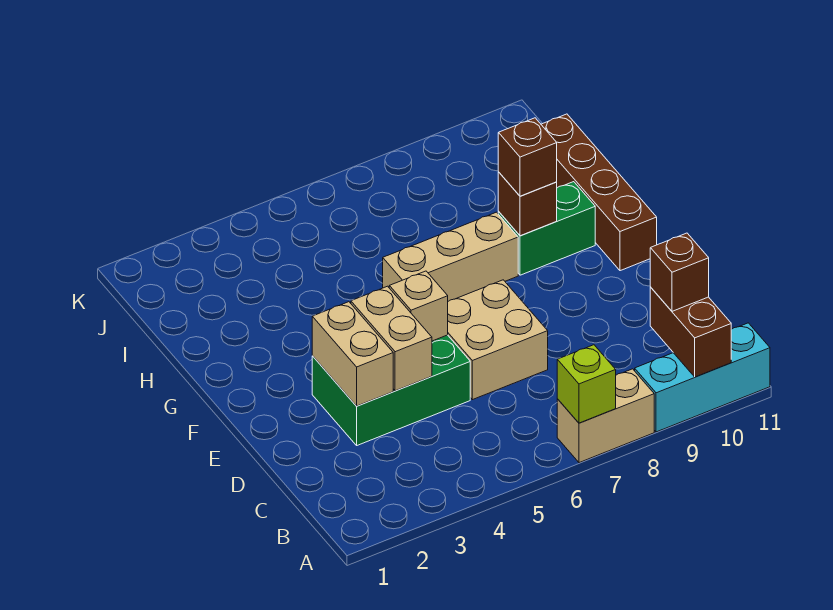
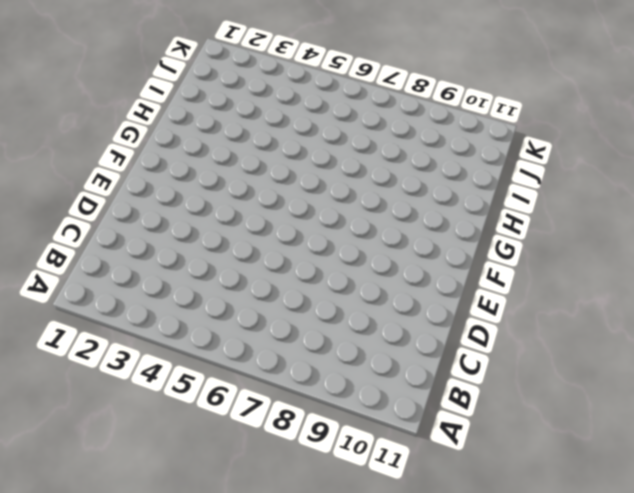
none -> tan 1x2 brick [557,369,654,463]
none -> cyan 1x3 brick [635,323,770,432]
none -> green 2x3 brick [312,335,470,445]

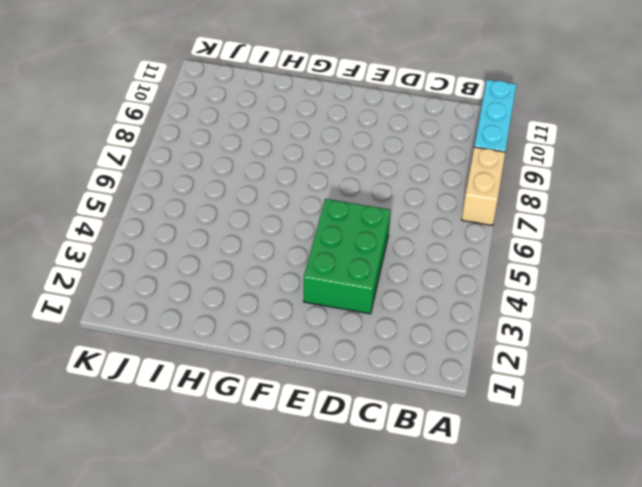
none -> tan 2x2 brick [448,280,548,400]
none -> brown 1x4 brick [541,114,657,271]
none -> tan 1x3 brick [383,212,518,301]

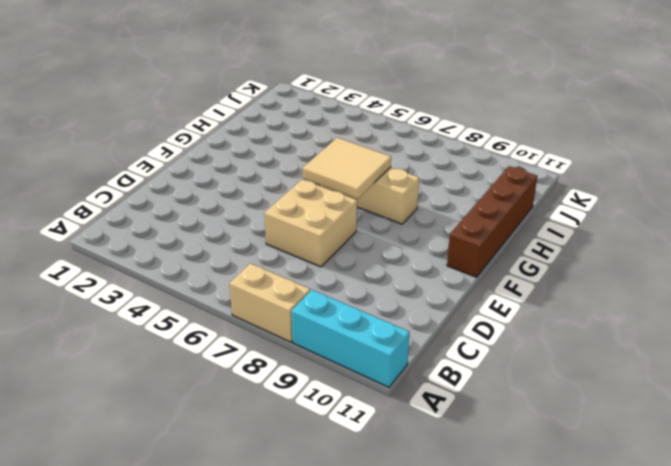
tan 2x2 tile [303,138,391,199] -> none
none -> green 2x3 brick [312,335,470,445]
none -> green 1x2 brick [498,182,595,275]
none -> lime 1x1 brick [557,345,616,423]

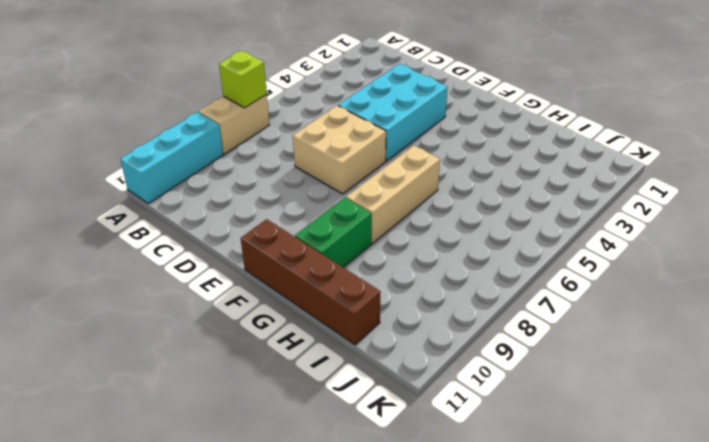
cyan 2x3 brick [338,64,448,161] -> green 2x3 brick [312,335,470,445]
none -> brown 1x2 brick [650,287,731,377]
none -> tan 1x2 brick [312,302,393,406]
none -> tan 1x2 brick [351,286,432,391]

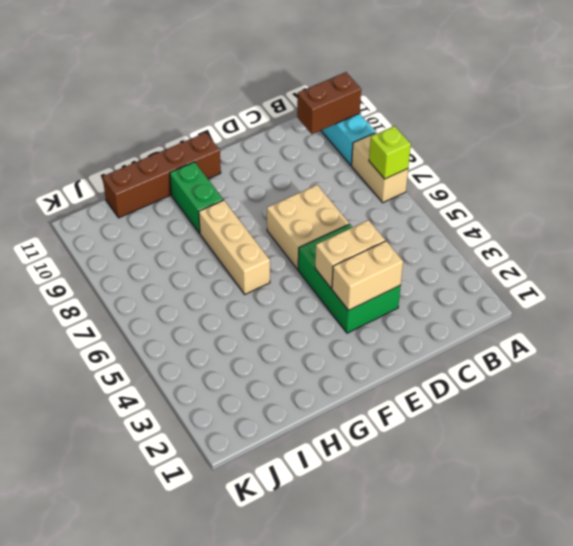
none -> tan 1x1 brick [389,271,448,341]
none -> brown 1x1 brick [498,172,557,236]
none -> brown 1x1 brick [650,233,709,311]

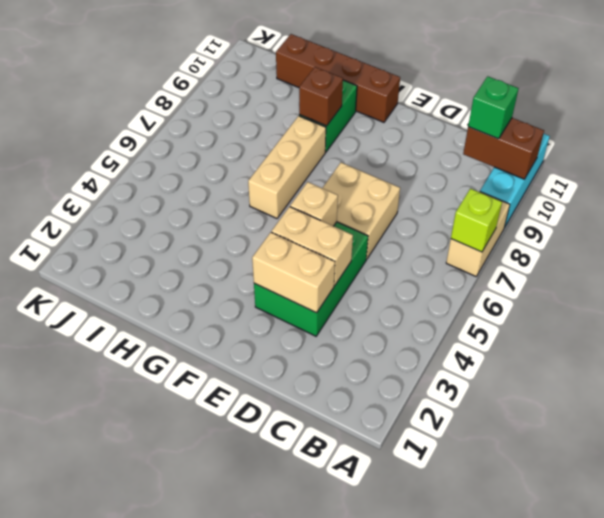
green 1x1 brick [468,76,519,139] -> brown 1x1 brick [650,233,709,311]
none -> brown 1x1 brick [498,118,557,196]

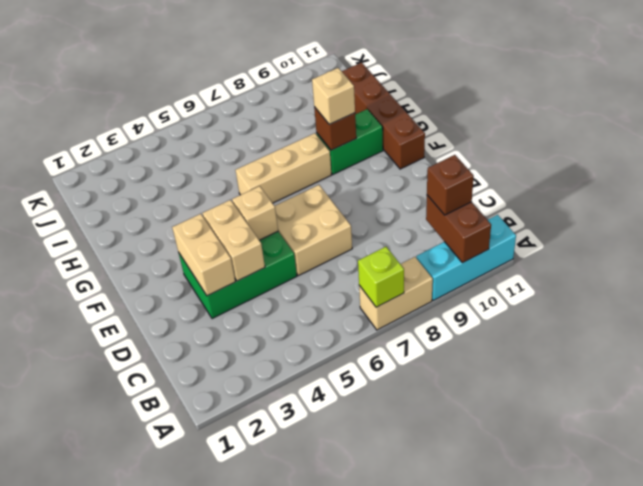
tan 1x1 brick [312,68,355,124] -> brown 1x1 brick [498,118,557,196]

